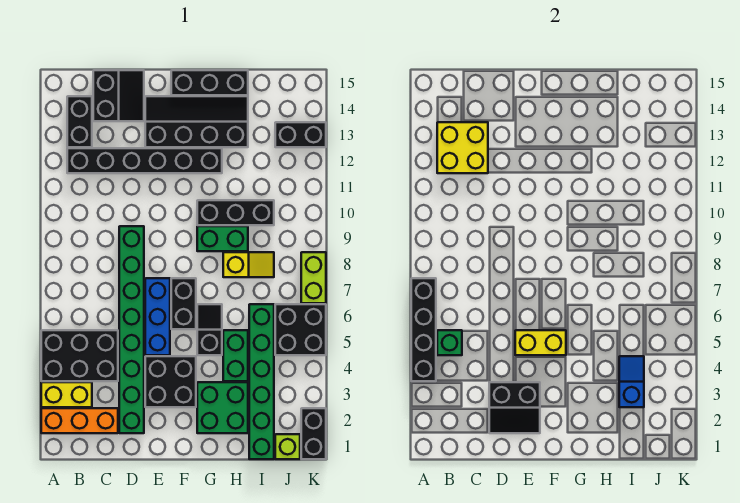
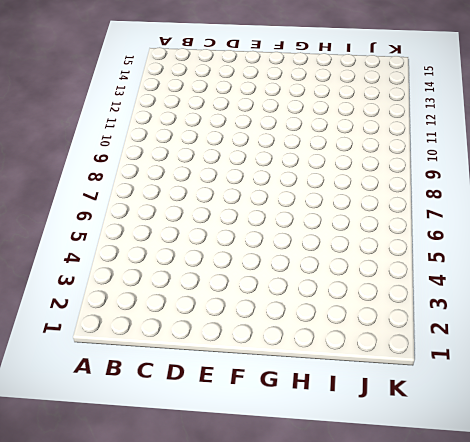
none -> orange 1x3 brick [41,408,118,433]
none -> yellow 1x2 brick [41,382,92,407]
none -> black 2x3 brick [41,330,118,381]
none -> black 1x6 brick [67,148,222,173]

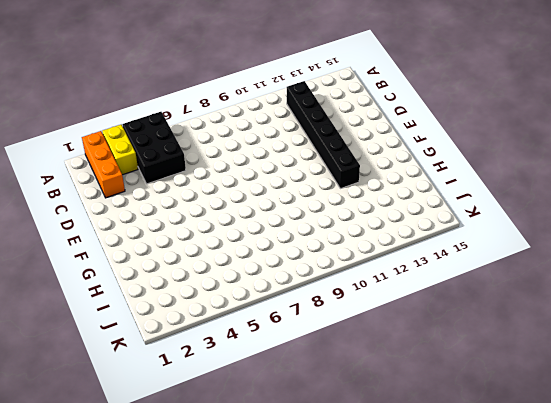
none -> black 1x2 brick [67,96,92,147]
none -> black 2x2 slope [93,70,144,121]
none -> green 1x8 brick [119,226,144,433]
none -> black 2x2 brick [145,356,196,407]

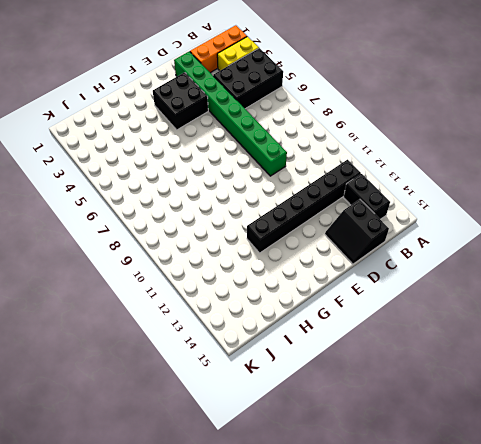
none -> blue 1x3 brick [145,278,170,355]
none -> black 2x4 slope [145,96,248,147]
none -> black 1x2 brick [171,278,196,329]
none -> black 1x3 brick [171,70,248,95]

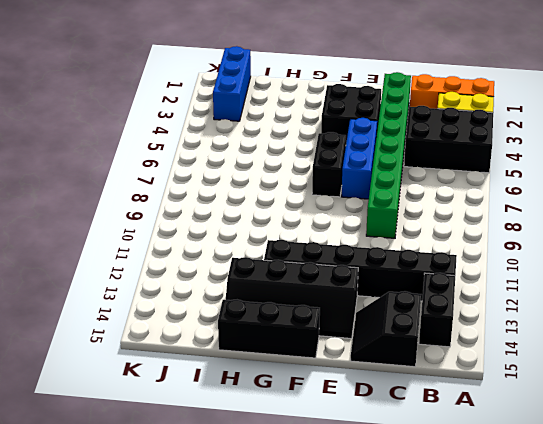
blue 1x3 brick [213,46,251,121] -> lime 1x1 brick [275,434,300,459]
none -> green 2x2 brick [197,382,248,433]
none -> black 1x2 slope [197,304,222,355]
none -> green 1x2 brick [197,226,248,251]
none -> black 1x3 brick [197,200,274,225]

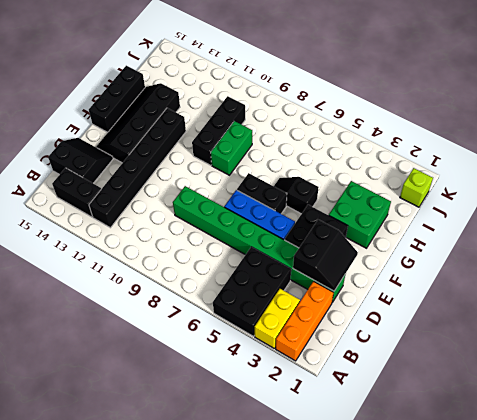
none -> green 1x2 brick [223,330,248,381]
none -> yellow 1x2 slope [223,252,274,277]
none -> green 1x6 brick [249,304,274,459]
none -> black 2x2 brick [275,304,326,355]

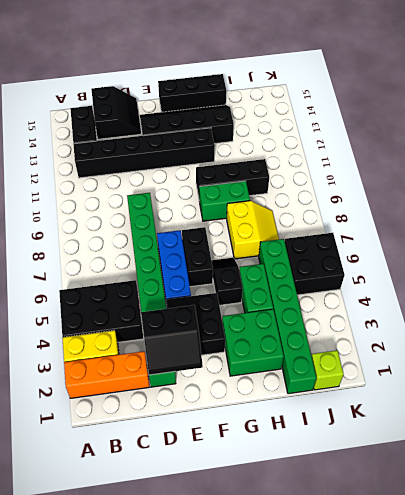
yellow 2x2 slope [227,201,279,259] -> yellow 1x2 slope [223,252,274,277]
none -> black 1x2 brick [275,122,326,147]
none -> black 1x2 brick [301,408,326,459]
none -> lime 1x2 brick [301,252,326,303]
none -> black 1x4 brick [411,278,436,381]

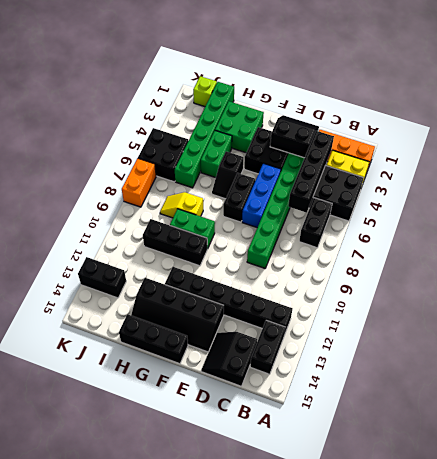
black 1x2 brick [299,198,332,248] -> black 1x2 brick moved to [301,408,326,459]
black 1x4 brick [288,131,334,213] -> black 1x4 brick moved to [411,278,436,381]
orange 1x2 brick [122,158,156,207] -> lime 1x2 brick [301,252,326,303]
none -> green 1x1 brick [437,330,462,355]
none -> yellow 2x2 brick [437,122,488,173]
none -> yellow 1x2 brick [515,330,566,355]
none -> blue 1x2 slope [619,356,644,407]

